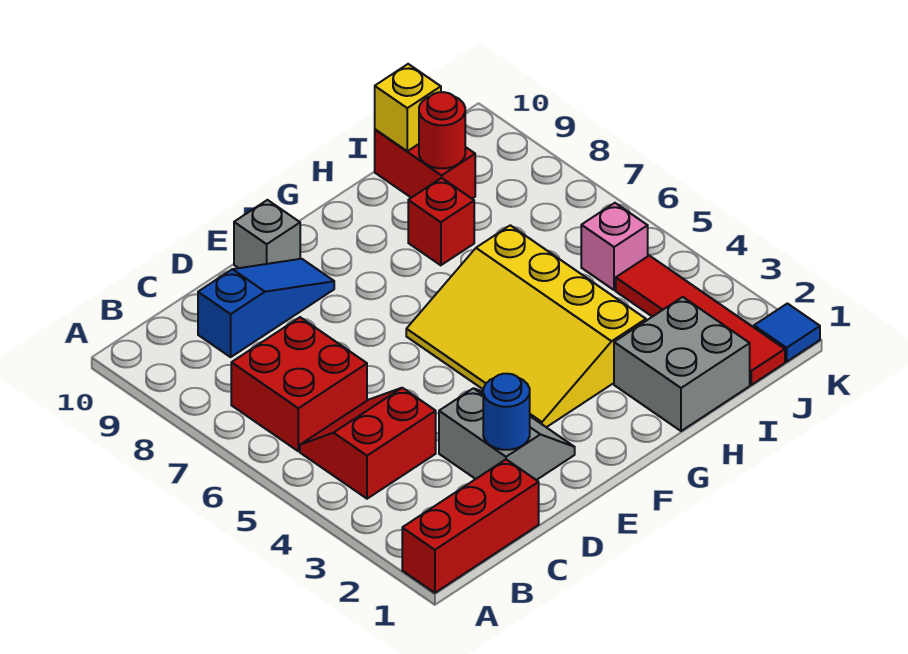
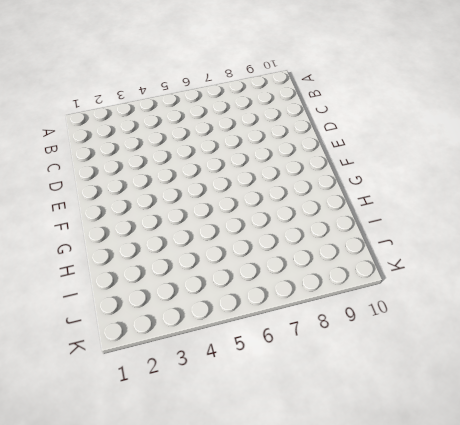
none -> red 1x3 brick [402,459,539,593]
none -> red 2x2 slope [300,388,436,499]
none -> red 2x2 brick [231,317,367,451]

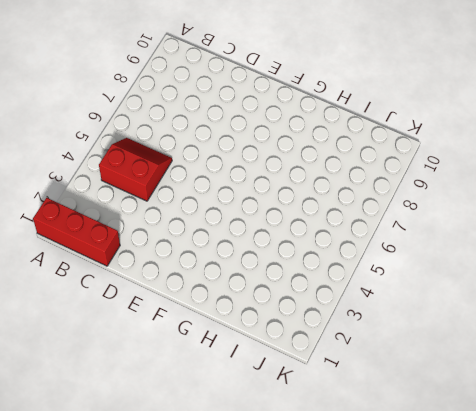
none -> red 2x2 brick [231,317,367,451]
none -> blue 1x3 slope [198,259,334,357]
none -> grey 2x2 slope [439,388,575,480]

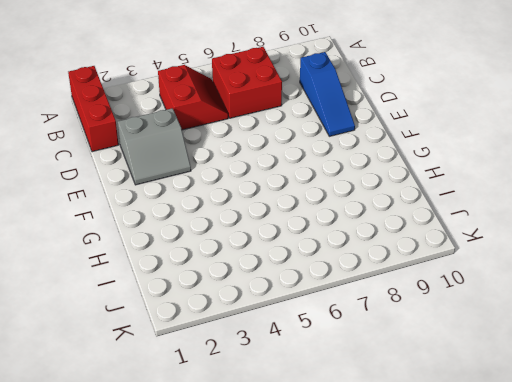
none -> grey 1x1 brick [234,200,300,268]
none -> yellow 3x4 slope [406,225,646,427]
none -> grey 2x2 brick [614,297,750,431]

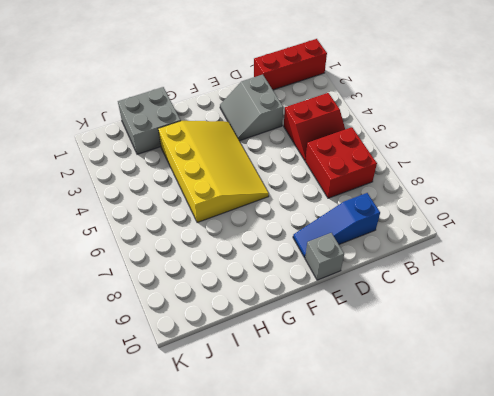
none -> red 1x1 brick [408,178,474,265]
none -> red 1x2 brick [375,129,475,199]
none -> red 1x4 tile [616,256,785,385]

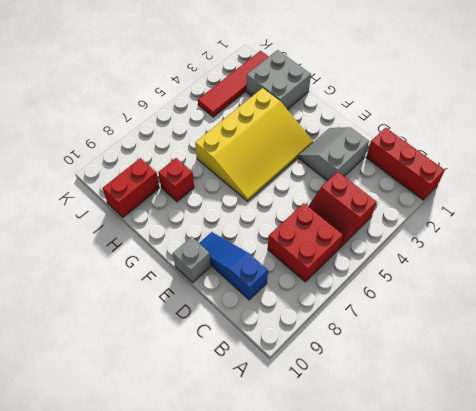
none -> pink 1x1 brick [581,203,648,290]
none -> blue 1x1 tile [754,304,820,362]
none -> blue 1x1 round brick [483,374,530,450]

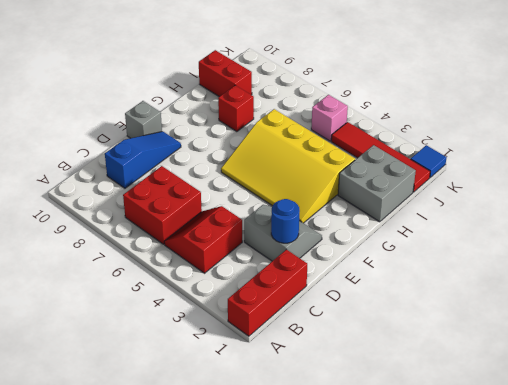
none -> red 1x1 round brick [419,92,465,168]
none -> yellow 1x1 brick [375,64,441,151]

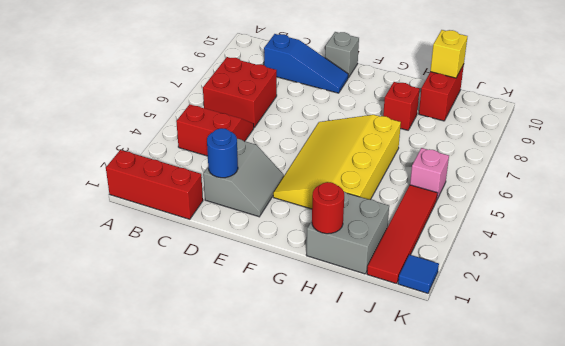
red 1x1 round brick [312,182,344,234] -> red 1x1 round brick moved to [419,92,465,168]

